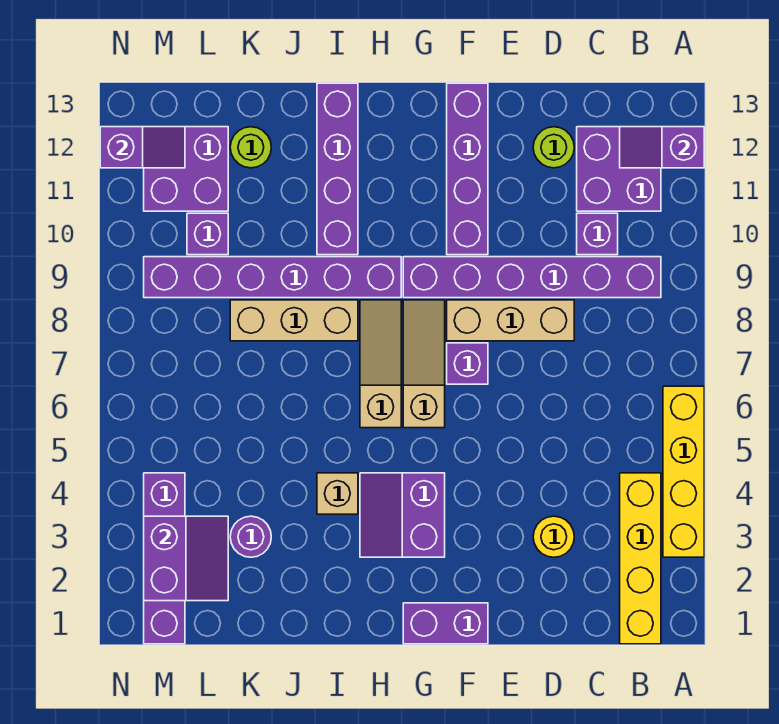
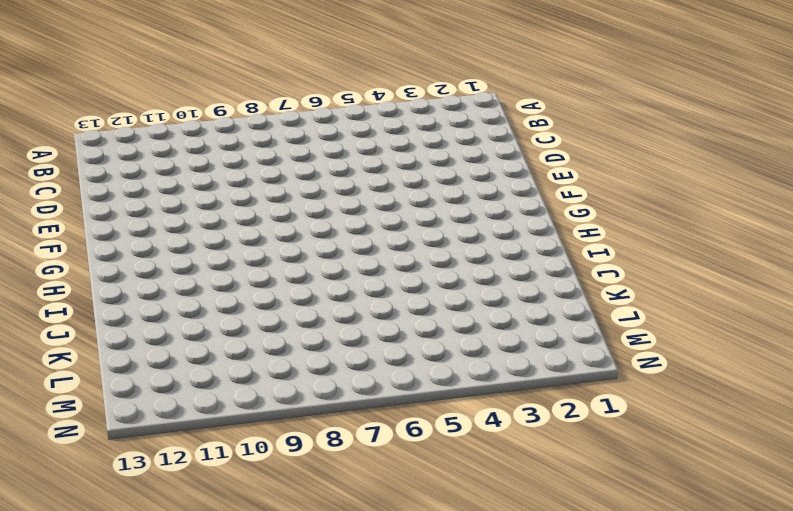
none -> yellow 1x4 brick [663,386,704,557]
none -> yellow 1x4 brick [620,473,661,644]
none -> purple 1x6 brick [403,257,661,298]

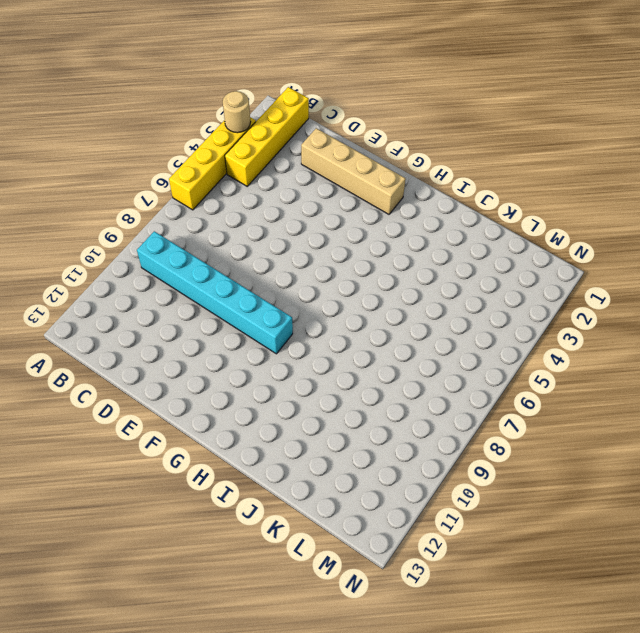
tan 1x1 round brick [223,91,251,133] -> none
cyan 1x6 brick [137,231,293,354] -> purple 1x6 brick [403,257,661,298]
tan 1x4 brick [301,128,406,214] -> none
none -> purple 2x2 brick [577,127,661,211]
none -> purple 1x1 brick [577,213,618,255]
none -> yellow 1x1 round brick [533,516,574,557]

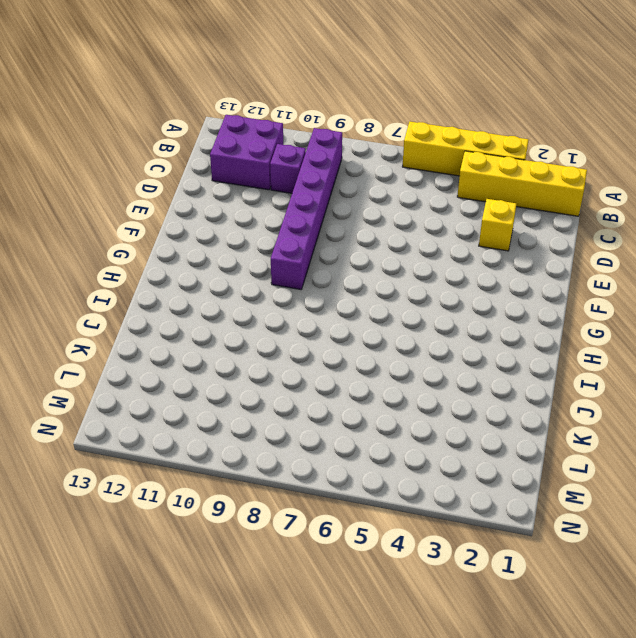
yellow 1x1 brick [479,199,516,251] -> yellow 1x1 round brick [533,516,574,557]
none -> tan 1x3 brick [447,300,574,341]
none -> lime 1x1 round brick [533,127,574,168]
none -> purple 1x2 brick [403,603,488,644]

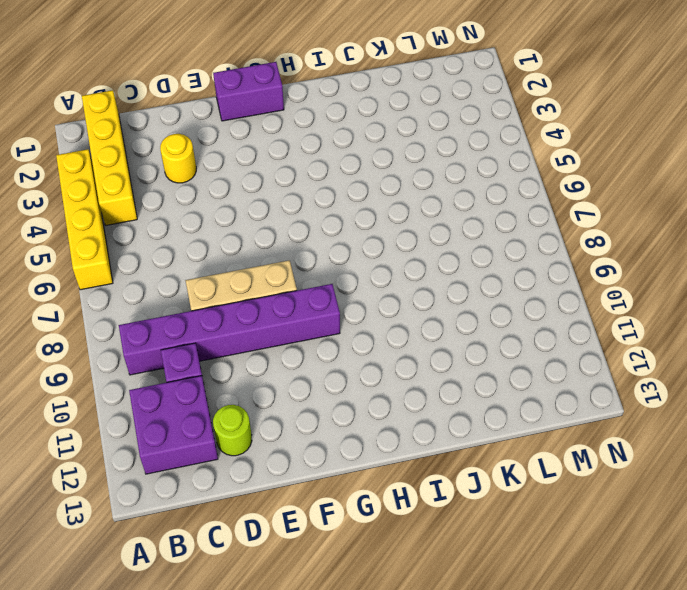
none -> purple 1x1 brick [447,343,488,384]
none -> purple 1x4 brick [447,83,488,255]
none -> purple 2x2 slope [360,473,445,557]

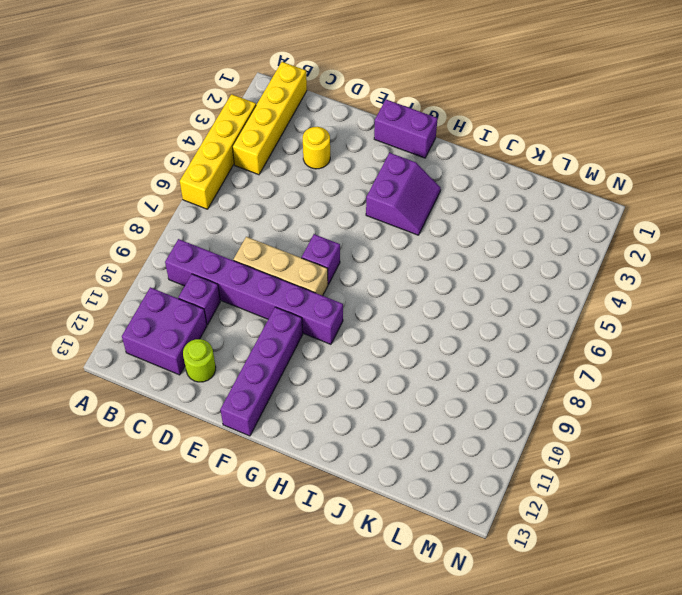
none -> tan 1x3 slope [403,300,445,428]
none -> tan 1x3 slope [360,300,401,428]
none -> purple 1x6 brick [144,257,401,298]

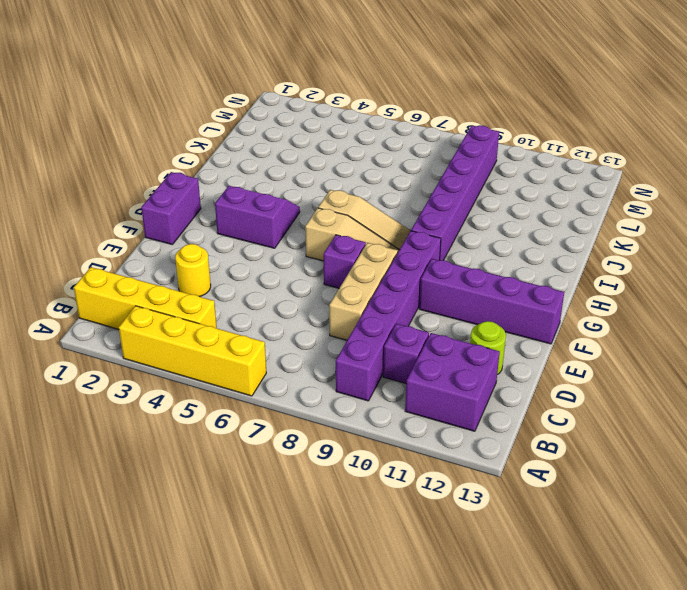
none -> tan 1x1 brick [317,473,358,514]
none -> tan 1x3 brick [230,300,358,341]
none -> purple 1x4 brick [317,83,358,255]

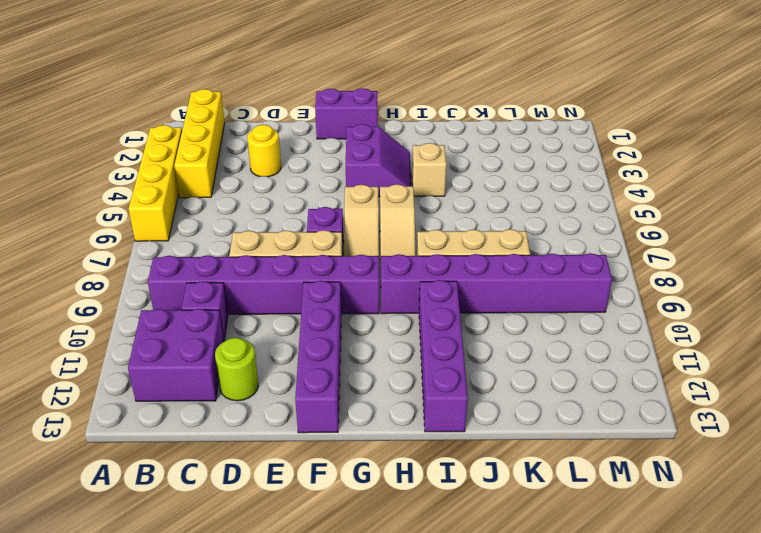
none -> purple 1x1 round brick [230,516,271,557]
none -> lime 1x1 round brick [230,127,271,168]
none -> purple 1x1 brick [187,213,228,255]

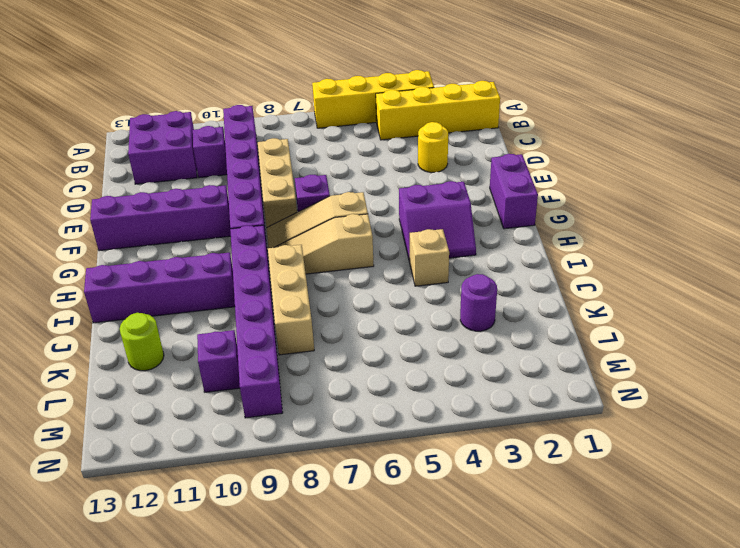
none -> lime 1x1 round brick [533,127,574,168]
none -> purple 2x2 brick [144,127,228,211]
none -> purple 1x4 brick [144,473,185,644]

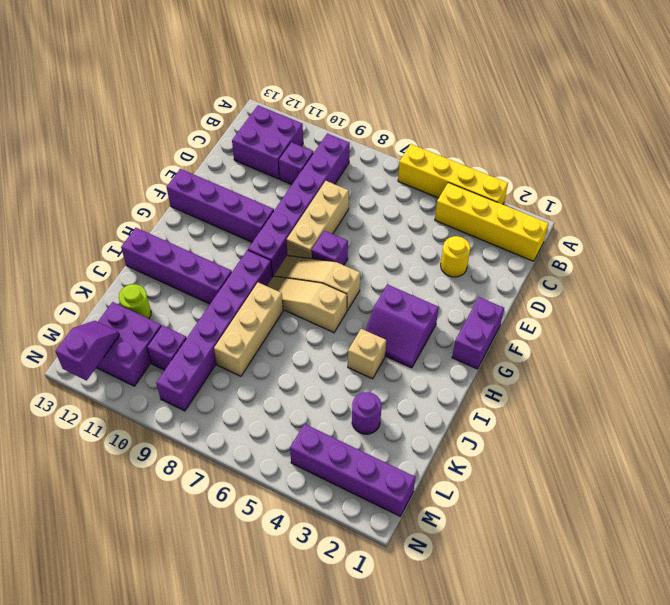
none -> lime 1x1 round brick [533,127,574,168]
none -> purple 1x2 slope [620,127,704,168]
none -> purple 2x2 slope [144,516,228,601]

